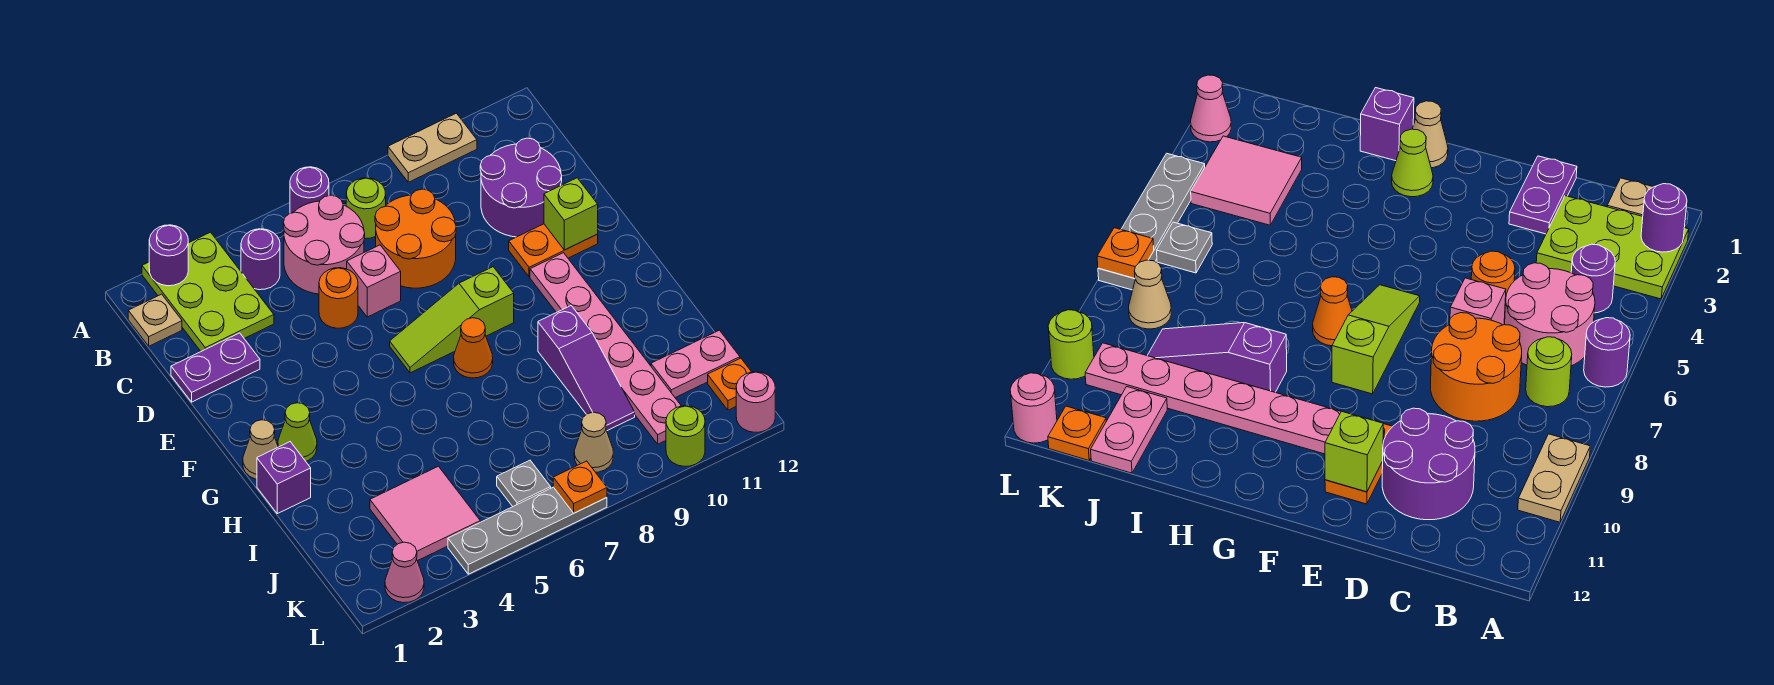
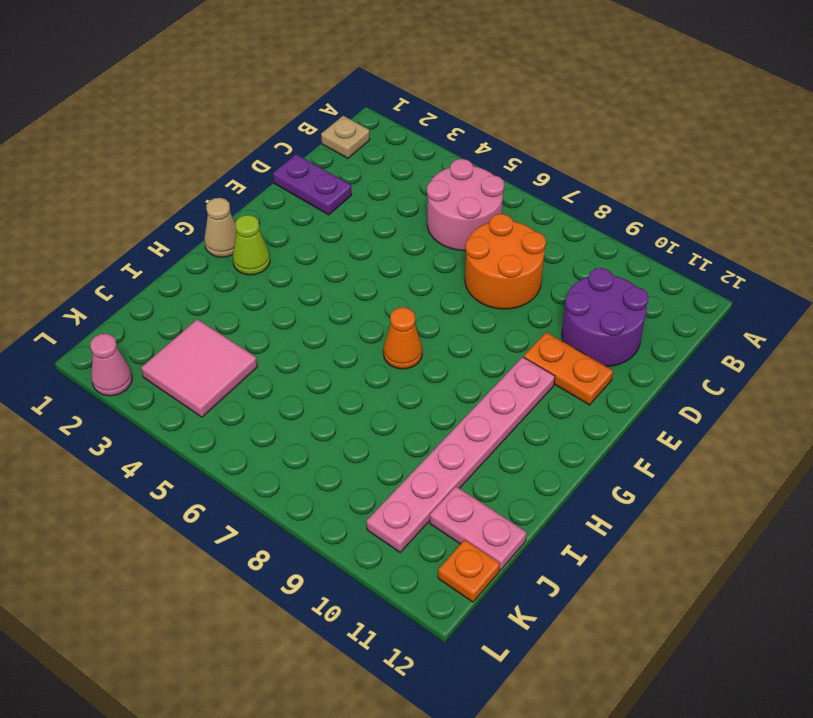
none -> lime 2x3 plate [142,232,274,351]
none -> purple 1x1 round brick [290,167,329,213]
none -> tan 1x2 plate [388,113,477,182]
none -> purple 1x1 round brick [241,229,280,290]

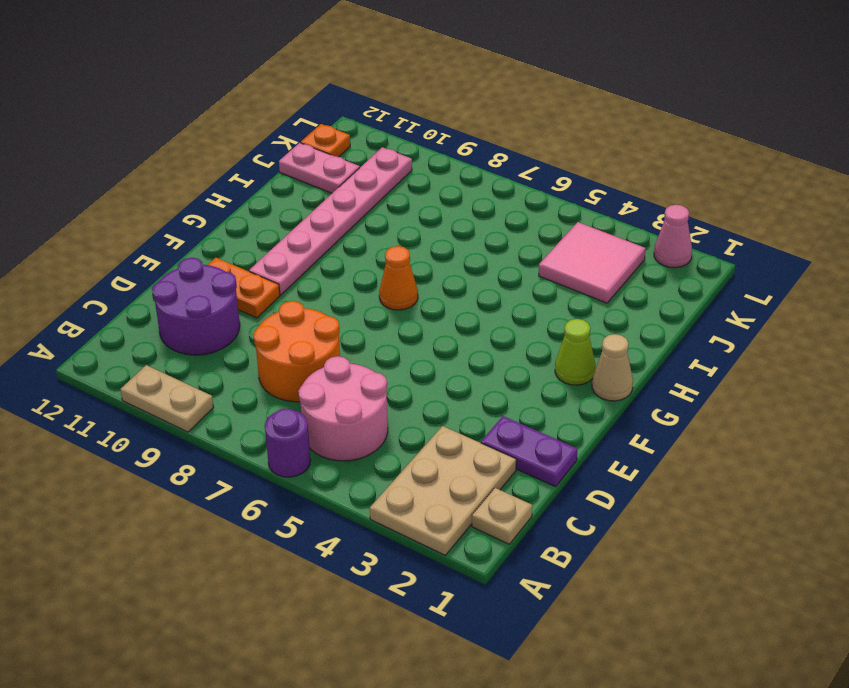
tan 2x3 plate [370,426,516,555] -> lime 2x3 plate [142,232,274,351]
none -> purple 1x1 round brick [241,229,280,290]
none -> lime 1x1 round brick [346,178,386,239]
none -> orange 1x1 round brick [319,268,358,328]
none -> pink 1x1 brick [347,245,401,317]

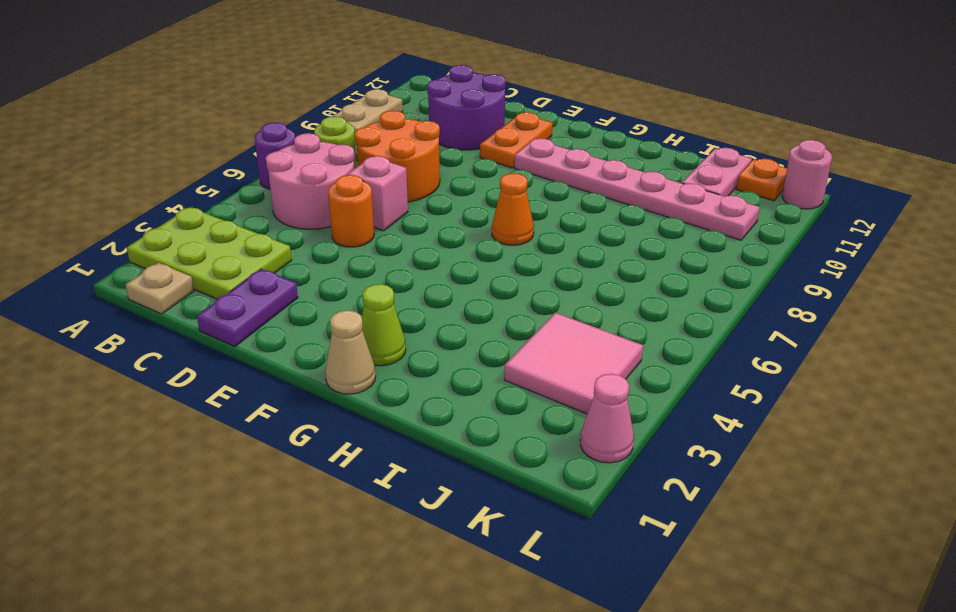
none -> purple 1x1 round brick [241,229,280,290]
none -> lime 1x3 slope [390,267,514,373]
none -> purple 1x1 brick [257,442,311,514]
none -> purple 1x3 slope [538,306,635,431]

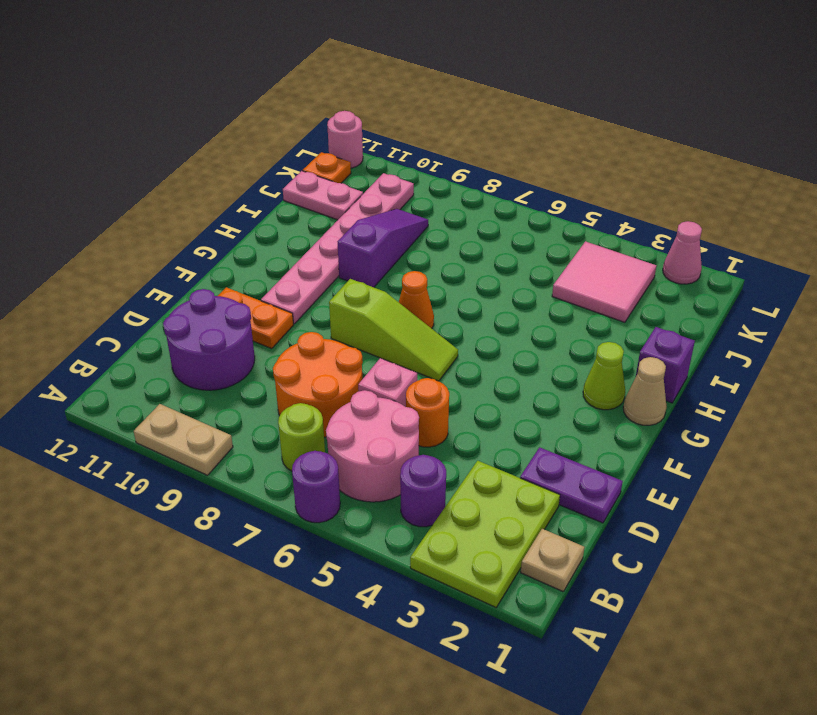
none -> grey 1x1 plate [497,460,551,506]
none -> tan 1x1 cone [574,412,613,472]
none -> grey 1x4 plate [448,487,607,574]
none -> lime 1x1 round brick [666,406,705,466]

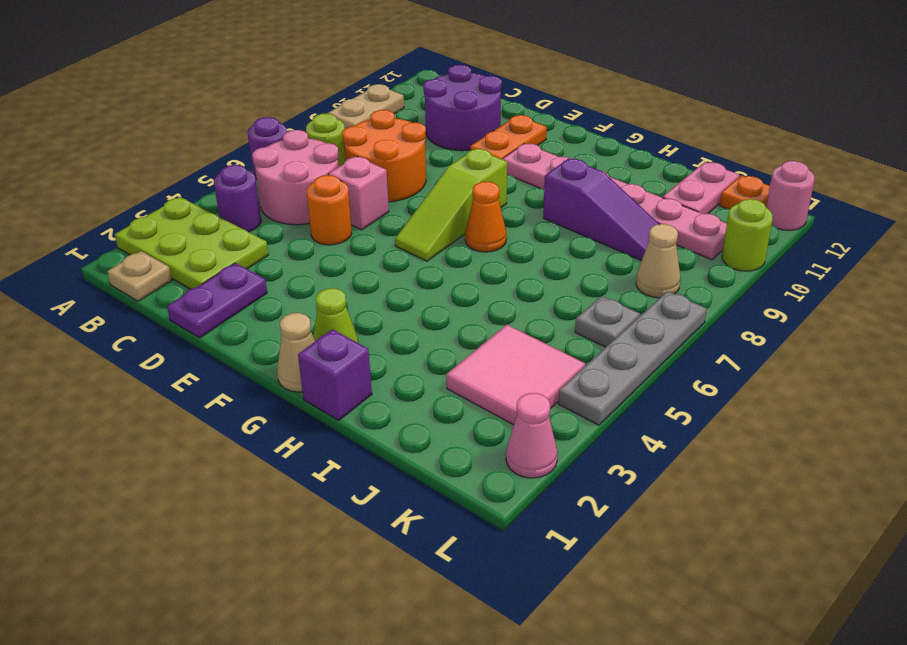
none -> purple 1x1 round brick [149,225,188,286]
none -> lime 1x1 brick [544,178,598,250]
none -> orange 1x1 plate [553,461,607,513]

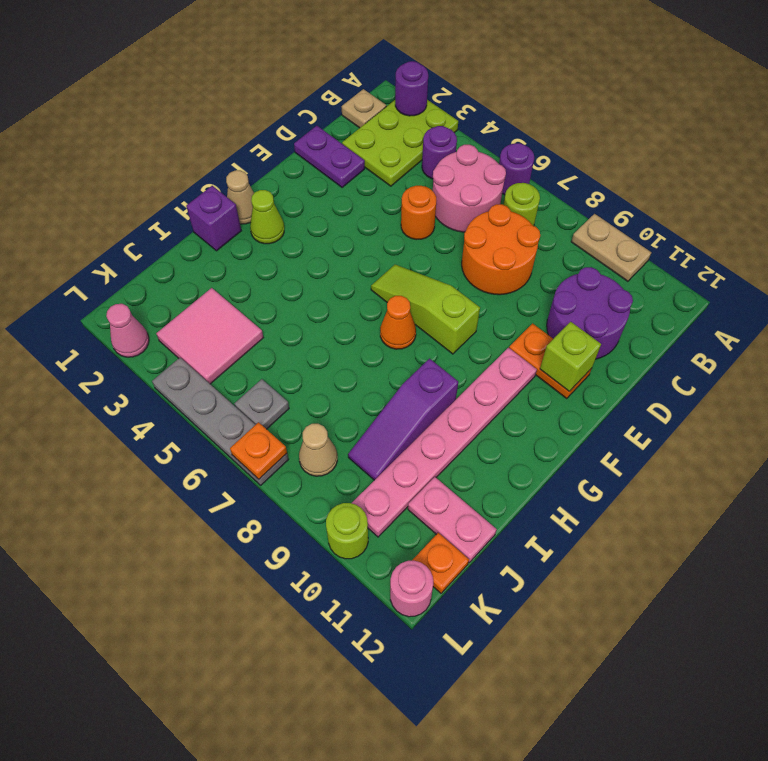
none -> pink 1x1 brick [347,245,401,317]

